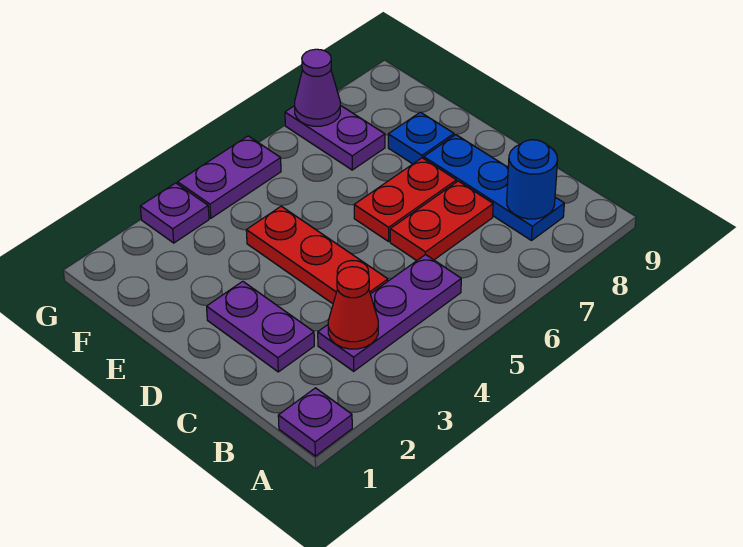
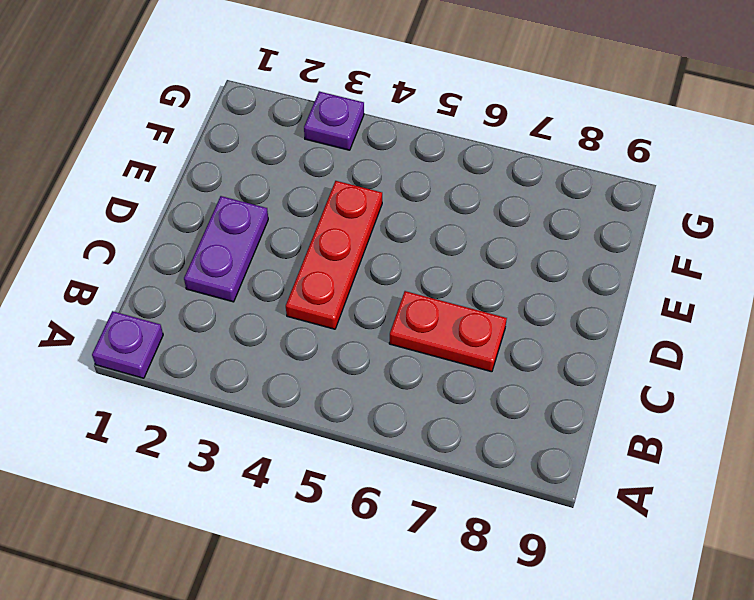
none -> purple 1x3 plate [318,255,461,371]
none -> blue 1x3 plate [424,135,564,240]
none -> red 1x2 plate [354,158,456,241]

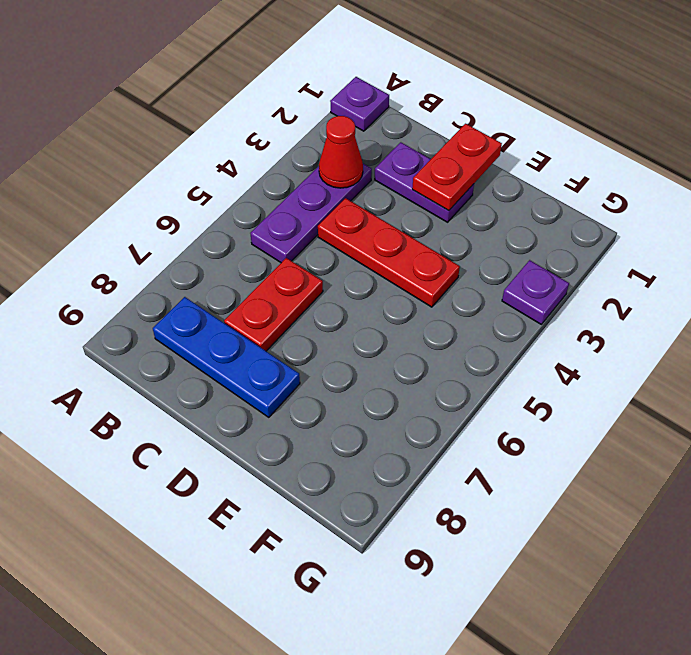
red 1x2 plate [412,124,502,210] -> red 1x2 plate moved to [354,158,456,241]
none -> blue 1x1 plate [388,112,454,164]
none -> purple 1x2 plate [285,105,385,170]
none -> purple 1x2 plate [178,136,281,218]

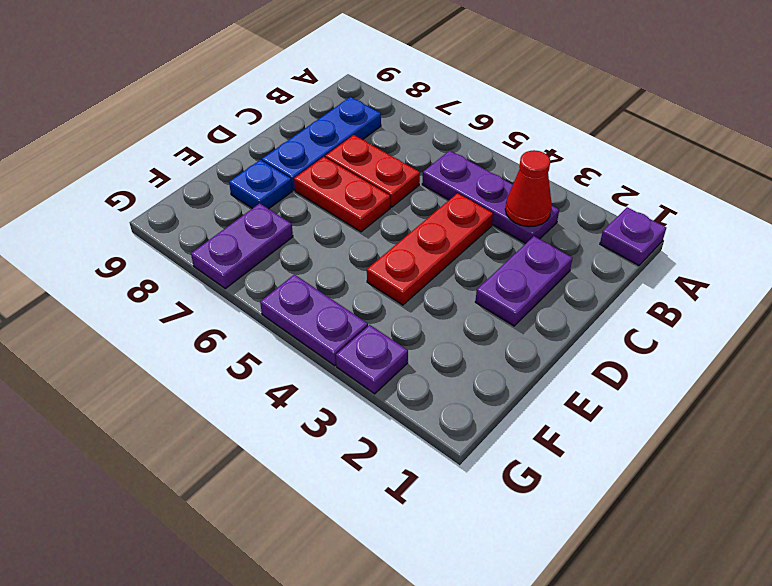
none -> blue 1x1 round brick [507,140,557,219]
none -> purple 1x1 cone [295,49,340,126]

